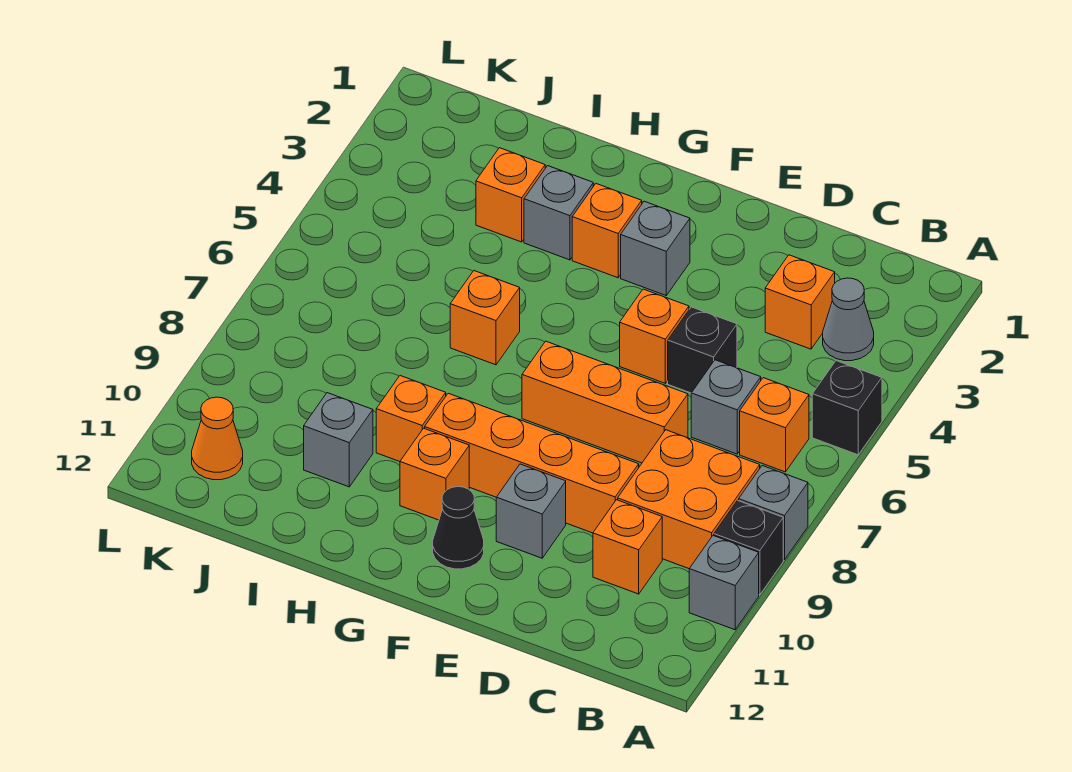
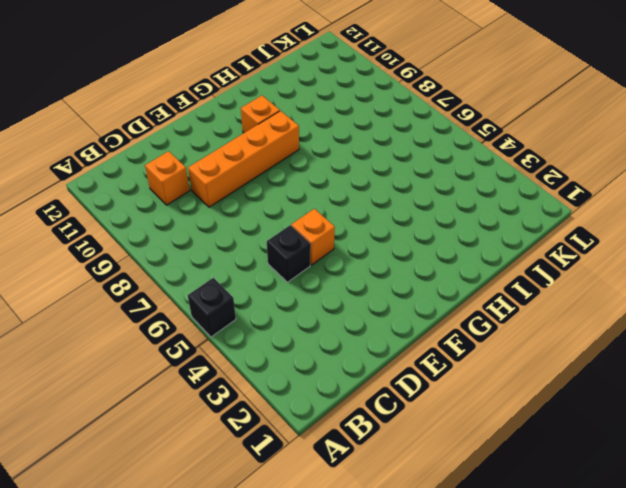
none -> grey 1x1 brick [739,466,808,560]
none -> black 1x1 brick [714,501,783,595]
none -> grey 1x1 brick [689,536,759,630]

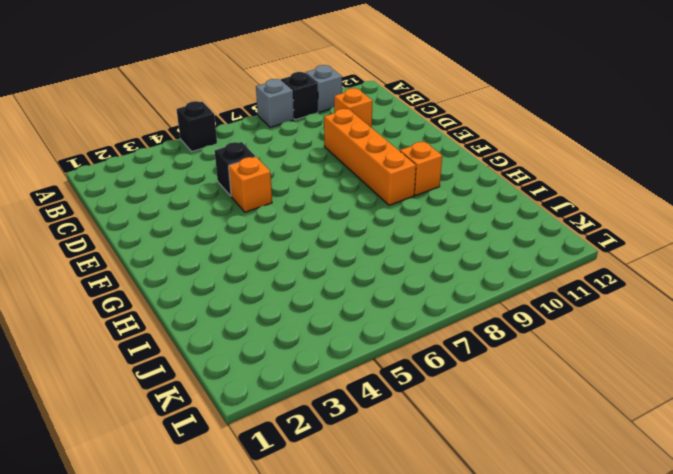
none -> grey 1x1 cone [823,278,874,361]
none -> orange 1x1 brick [740,378,809,472]
none -> orange 2x2 brick [618,430,760,569]

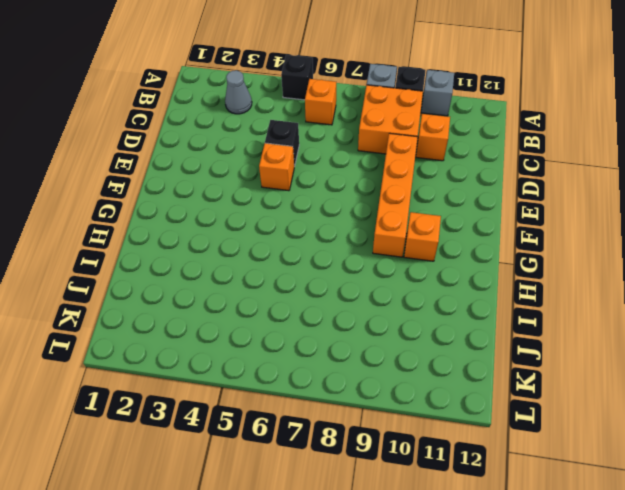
none -> orange 1x1 brick [765,255,835,349]
none -> grey 1x1 brick [691,360,761,454]
none -> orange 1x3 brick [522,341,688,463]

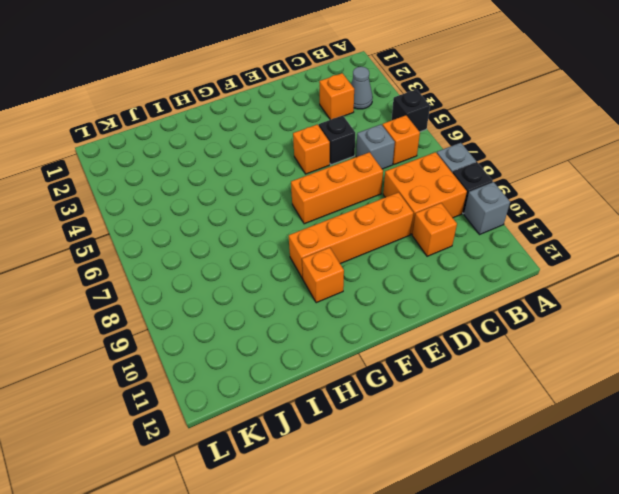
none -> grey 1x1 brick [496,464,566,558]
none -> grey 1x1 brick [621,201,690,295]
none -> black 1x1 cone [433,487,484,569]

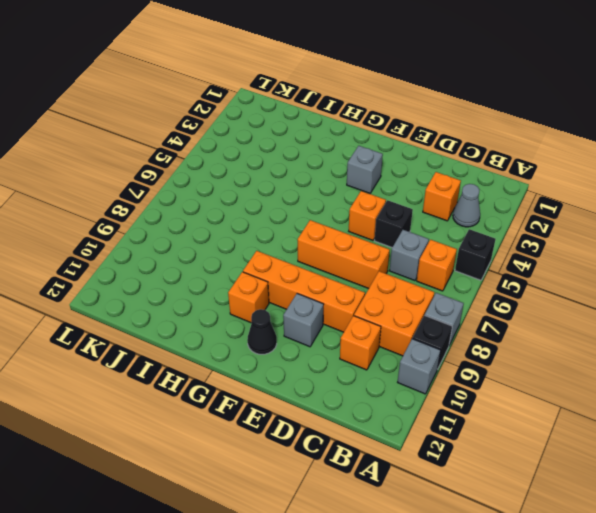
none -> orange 1x1 brick [572,184,642,278]
none -> grey 1x1 brick [524,166,593,260]
none -> orange 1x1 brick [450,271,520,365]

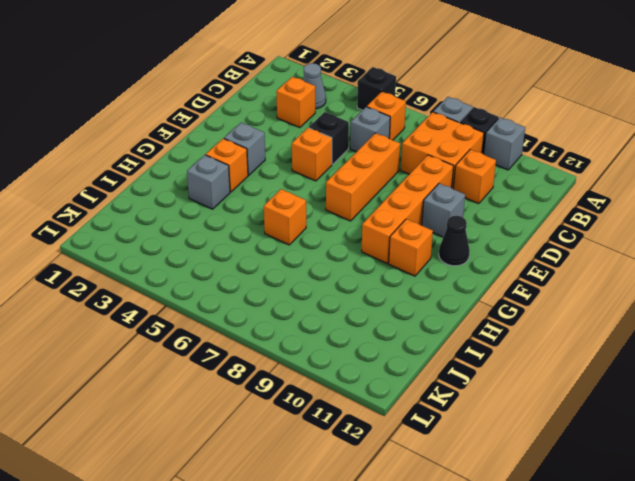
none -> orange 1x1 brick [376,376,446,462]
none -> orange 1x1 brick [476,148,545,242]
none -> grey 1x1 brick [304,393,373,487]

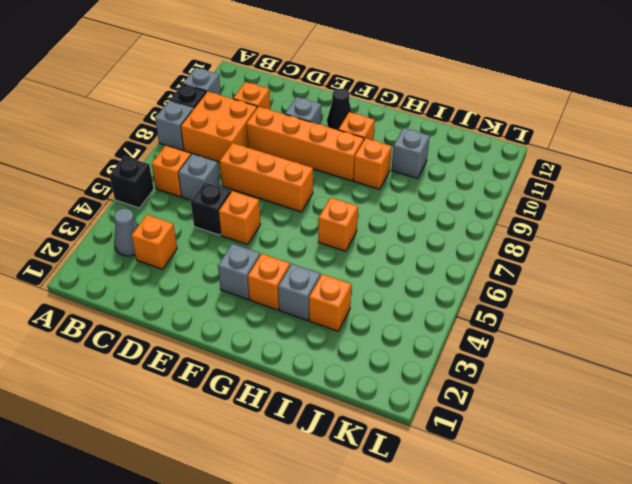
none -> orange 1x1 cone [192,397,243,480]

